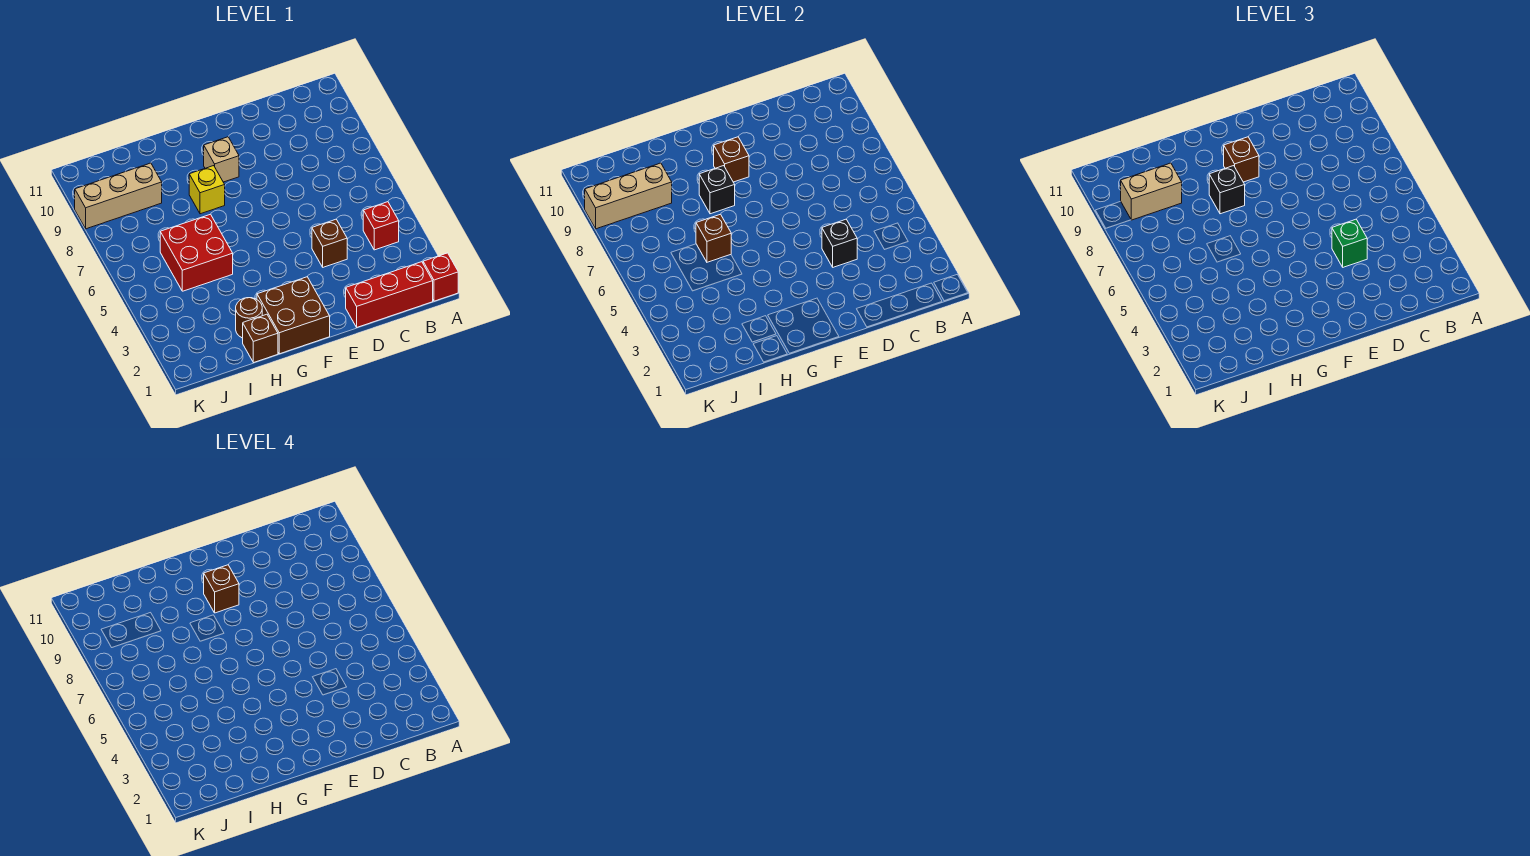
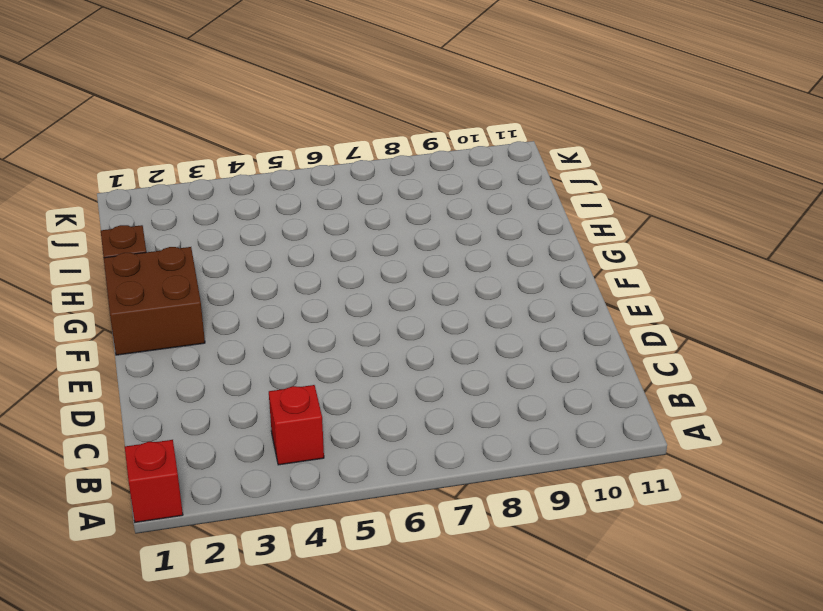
none -> red 1x3 brick [346,262,433,327]
none -> brown 1x1 brick [312,219,347,267]
none -> tan 1x1 brick [204,137,239,182]

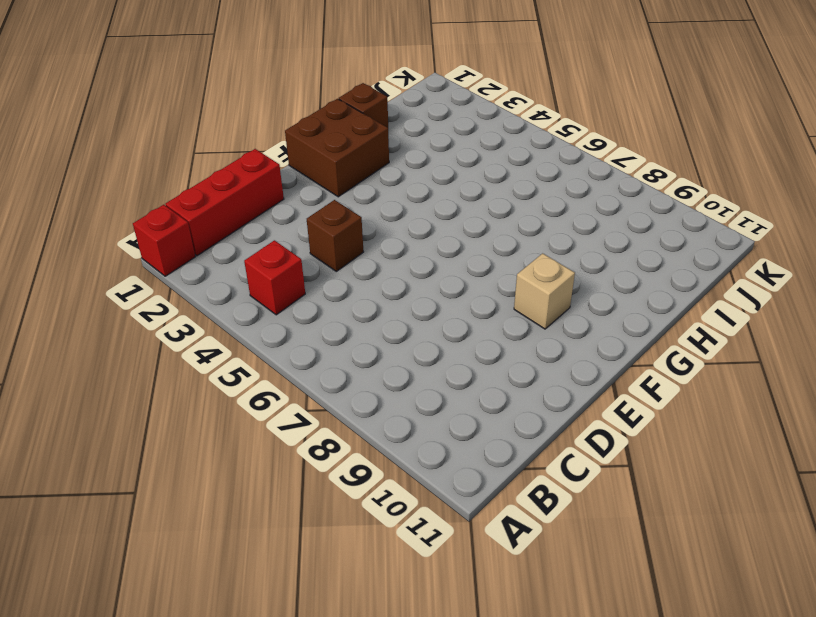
none -> yellow 1x1 brick [189,166,225,214]
none -> brown 1x1 round brick [236,298,262,338]
none -> red 2x2 brick [160,214,233,291]

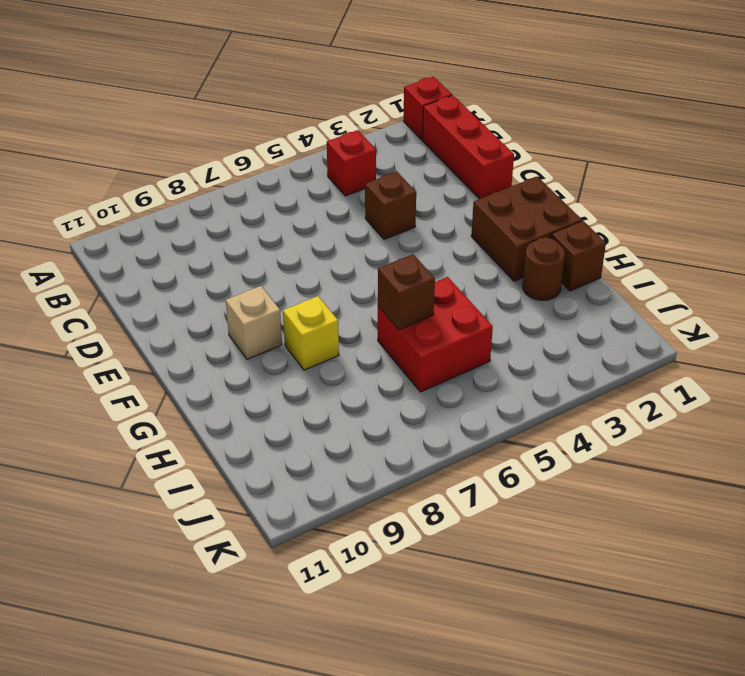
none -> tan 1x3 brick [75,163,162,229]
none -> black 1x1 brick [822,219,857,267]
none -> brown 1x1 brick [714,137,749,182]

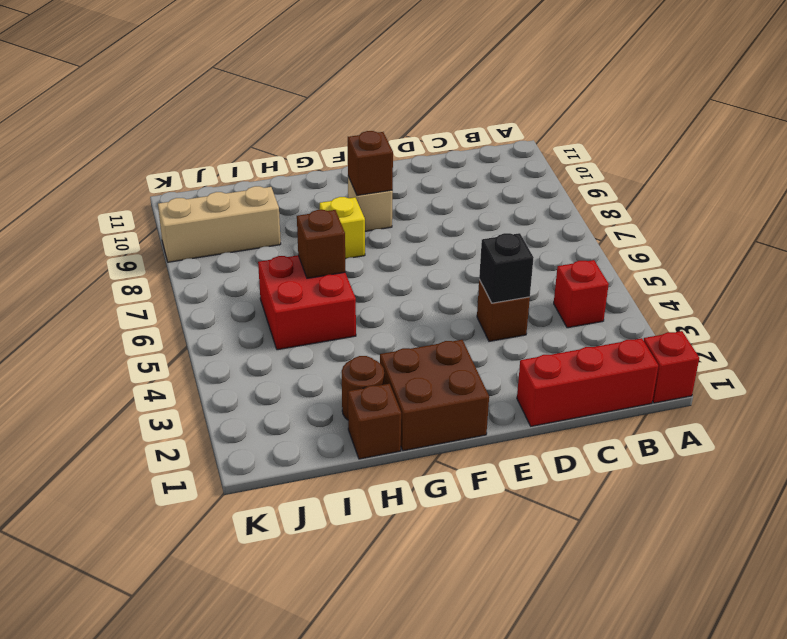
none -> black 1x1 brick [699,166,735,214]
none -> tan 1x3 brick [585,163,672,229]
none -> green 1x1 brick [1332,219,1367,267]

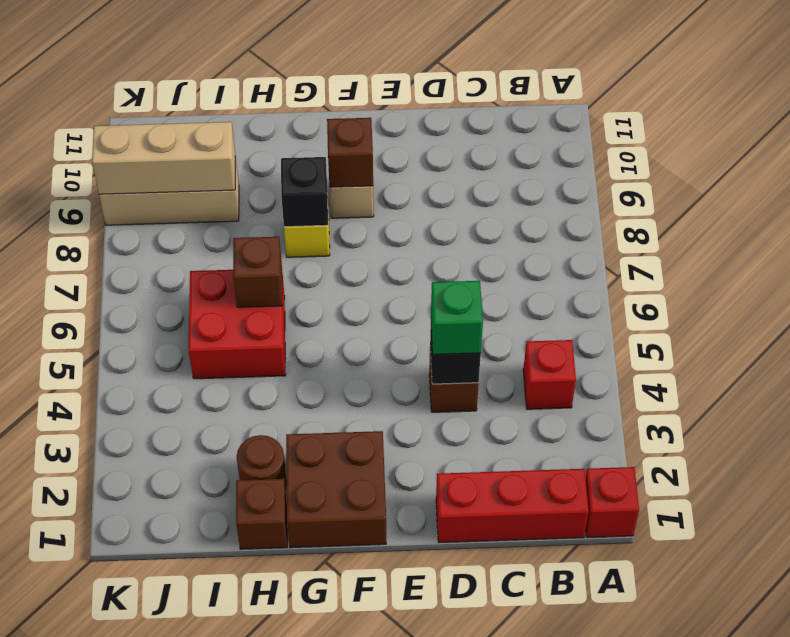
none -> brown 1x1 brick [1224,137,1259,182]
none -> black 1x1 brick [1209,166,1245,214]
none -> tan 1x2 brick [1121,163,1182,220]

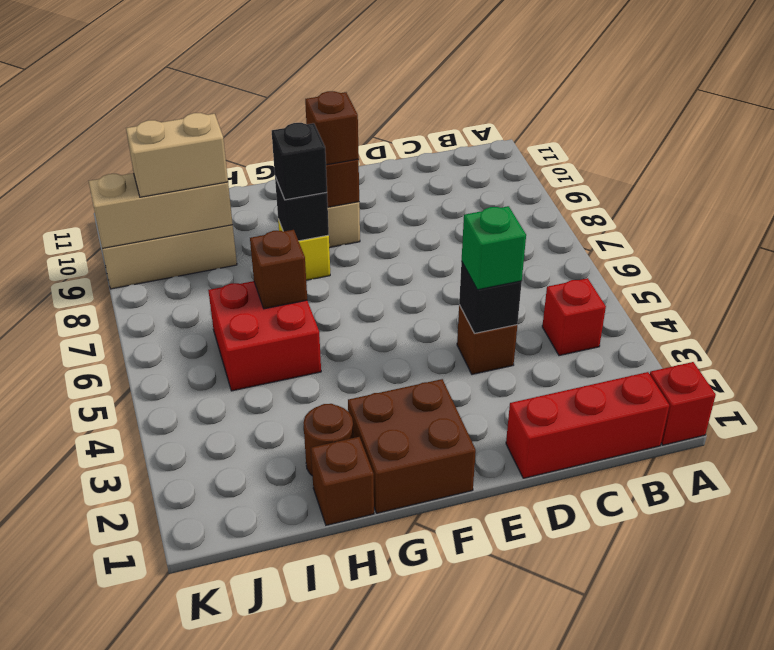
none -> brown 1x1 brick [204,565,239,613]

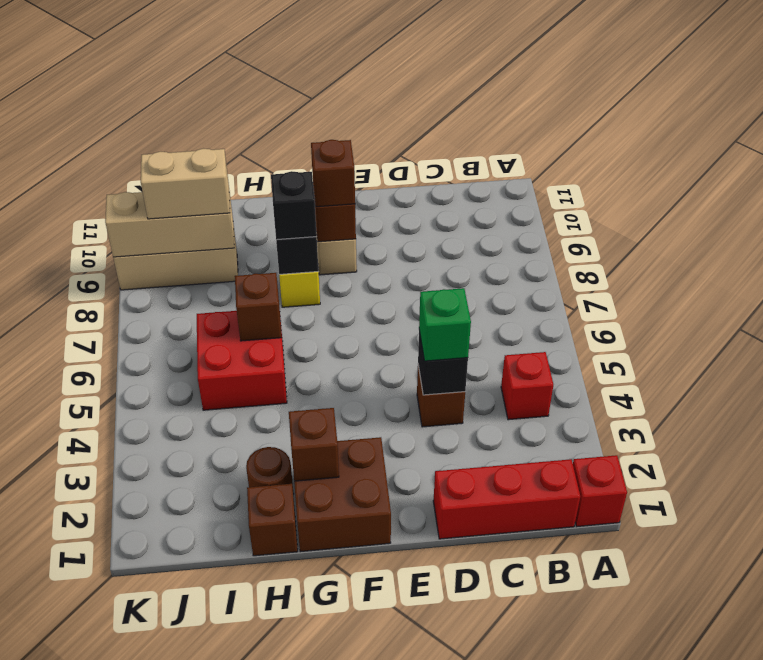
brown 1x1 brick [289,408,339,481] -> brown 1x1 brick moved to [204,565,239,613]

